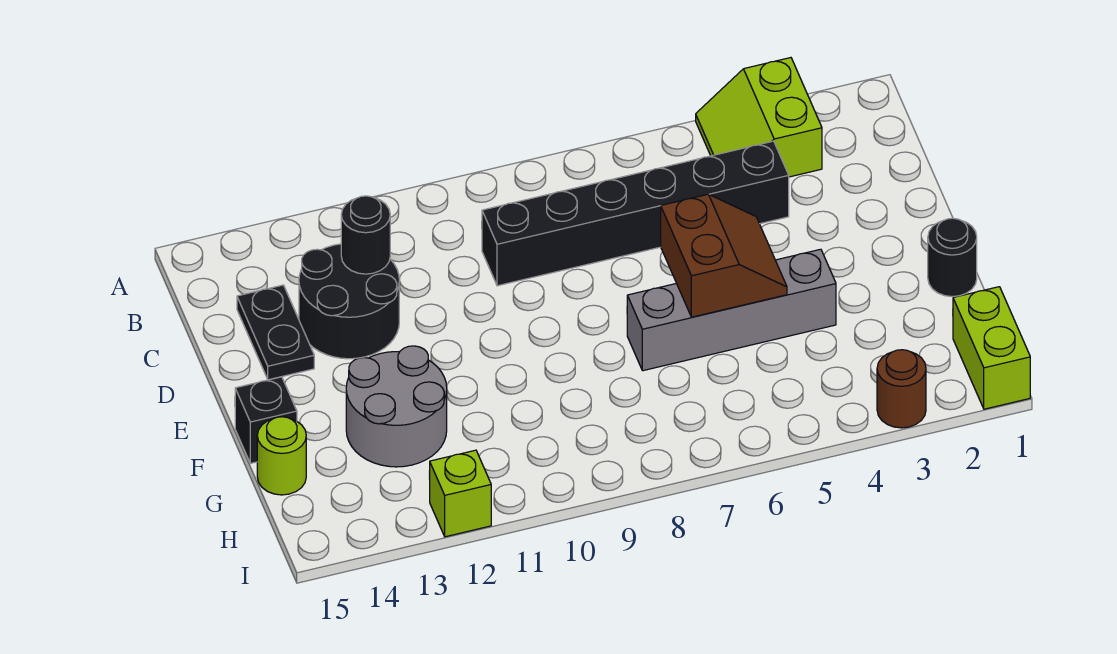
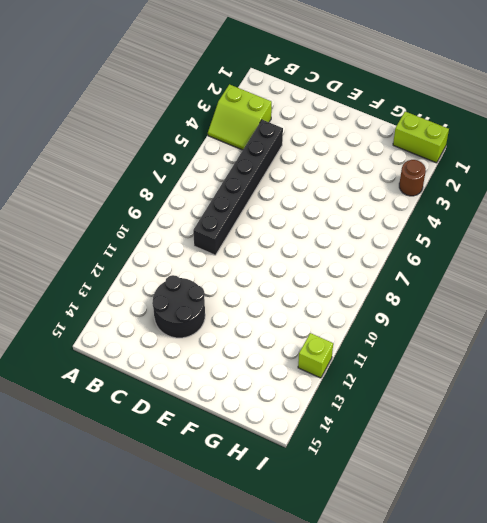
none -> black 1x2 plate [237,285,314,380]
none -> black 1x1 round brick [928,218,977,297]
none -> grey 1x4 brick [627,249,836,371]

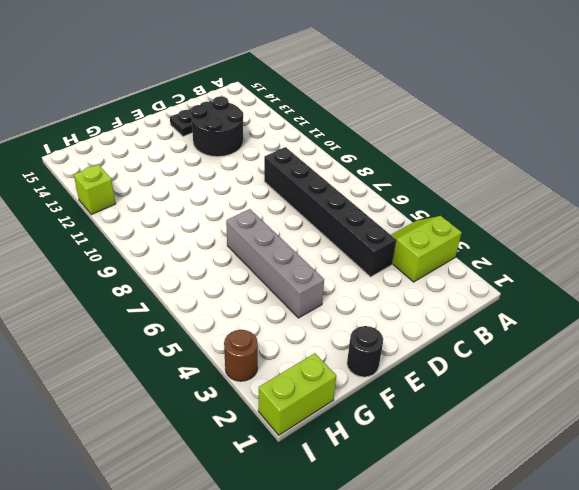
none -> grey 2x2 round brick [346,346,447,467]
none -> black 1x1 brick [235,377,297,463]
none -> lime 1x1 round brick [257,417,306,495]

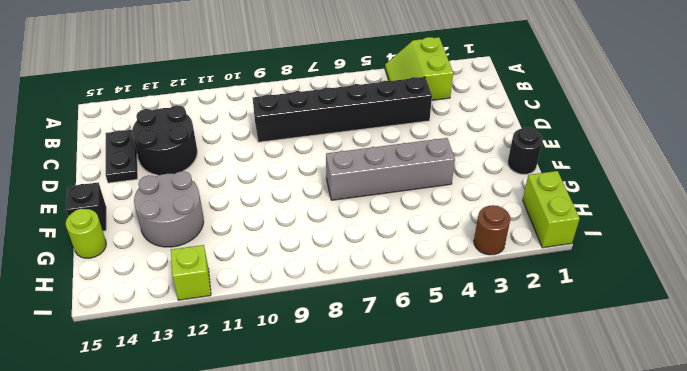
none -> black 1x1 round brick [341,196,390,274]
none -> brown 2x2 slope [661,194,787,317]

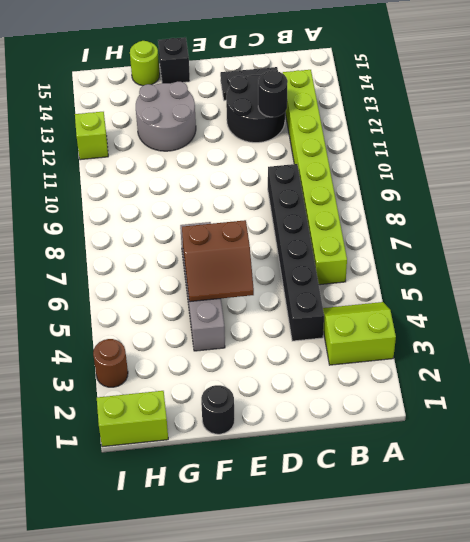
lime 1x8 brick [283,70,347,285] -> none

